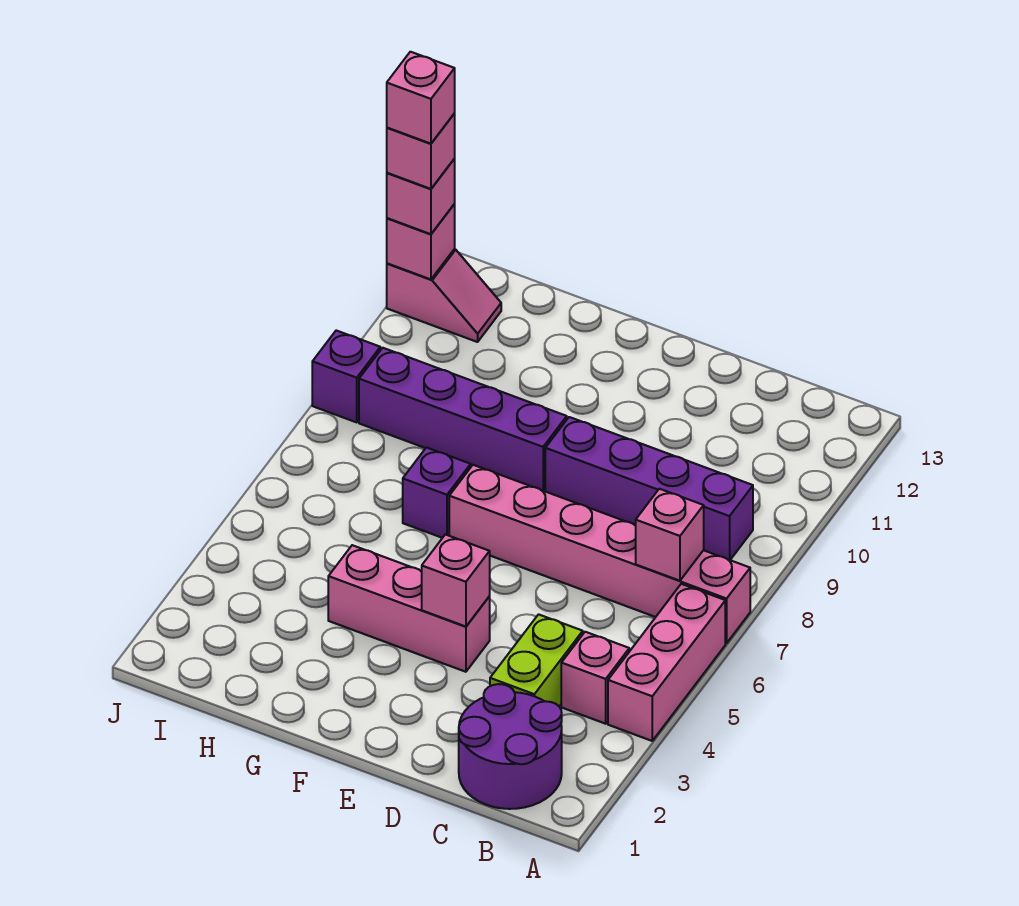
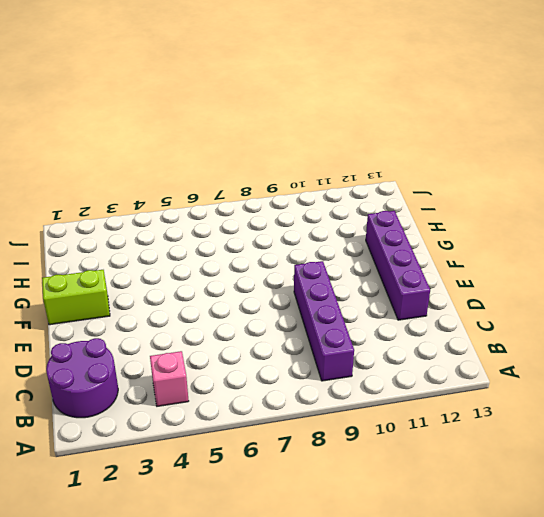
purple 1x4 brick [366,211,430,320] -> purple 1x4 brick moved to [359,348,567,491]
lime 1x2 brick [42,270,110,325] -> lime 1x2 brick moved to [490,614,583,706]
none -> pink 1x3 brick [608,584,725,741]
none -> pink 1x6 brick [449,465,750,643]
none -> pink 1x3 brick [328,545,490,672]

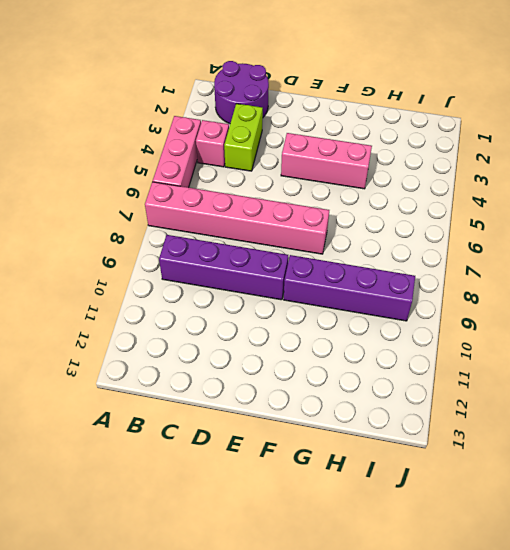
none -> purple 1x1 brick [403,448,471,538]
none -> pink 1x2 slope [387,249,501,342]
none -> purple 1x1 brick [312,330,380,422]

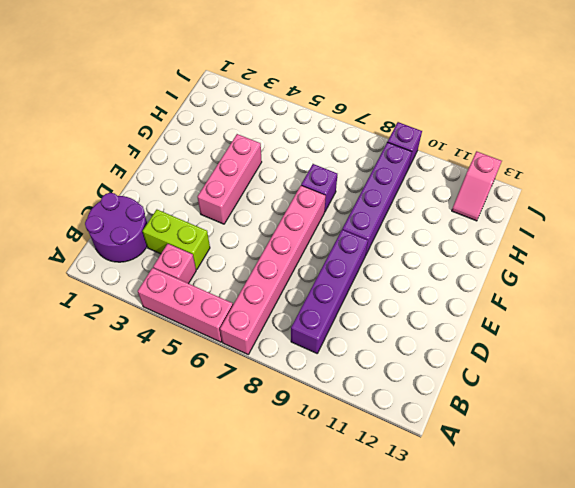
none -> pink 1x1 brick [636,489,704,581]
none -> pink 1x1 brick [422,535,490,627]
none -> pink 1x1 brick [387,204,455,279]

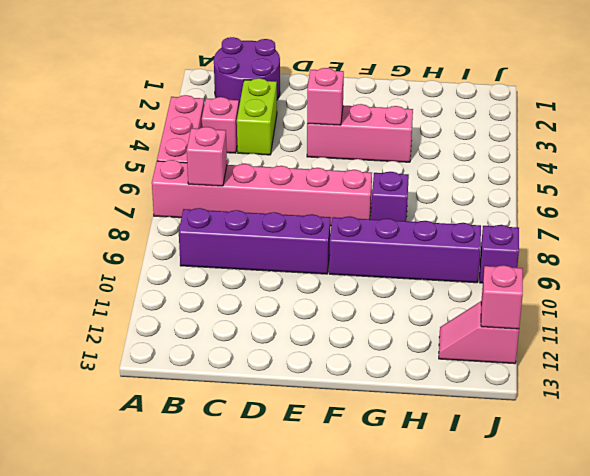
none -> pink 1x1 brick [387,159,455,234]
none -> pink 1x1 brick [387,114,455,189]
none -> pink 1x1 brick [387,52,455,144]

